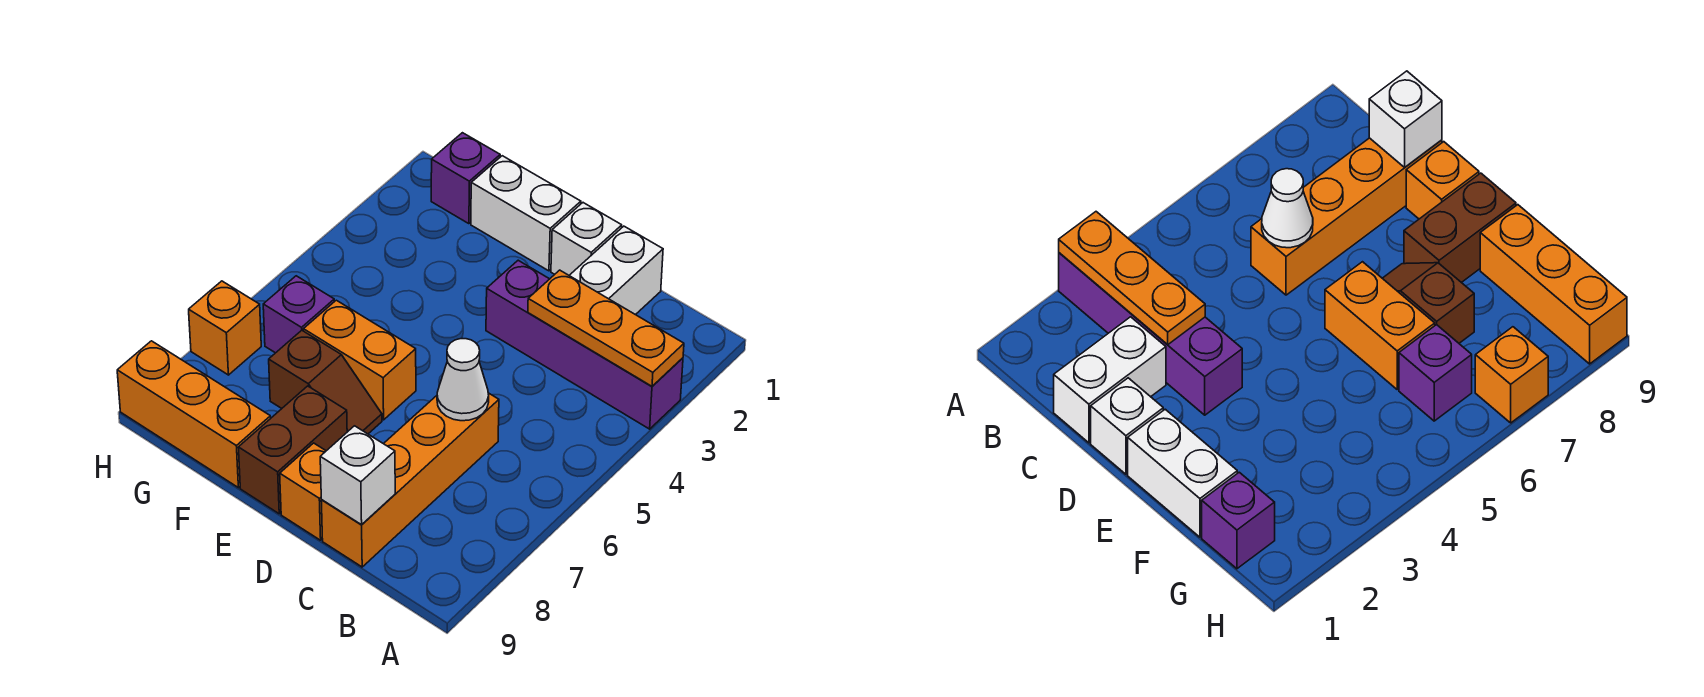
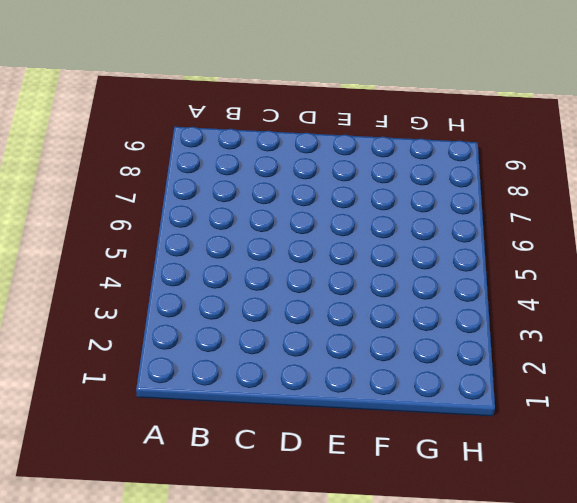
none -> purple 1x4 brick [486,260,683,429]
none -> white 1x2 brick [569,226,663,315]
none -> orange 1x4 brick [321,393,499,567]

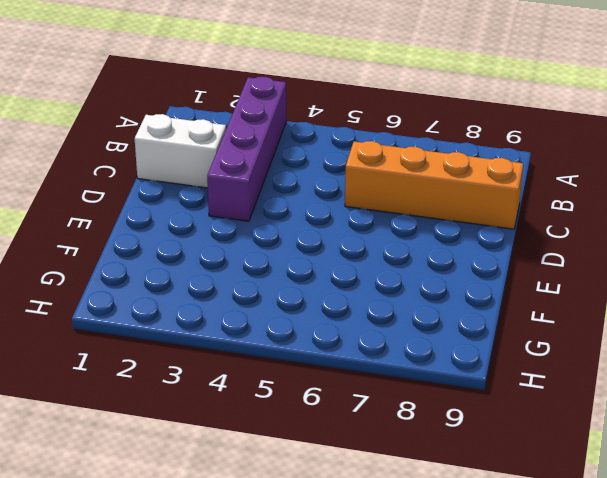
none -> white 1x1 brick [551,203,622,275]
none -> orange 1x1 brick [280,443,326,540]
none -> white 1x2 brick [471,156,581,271]

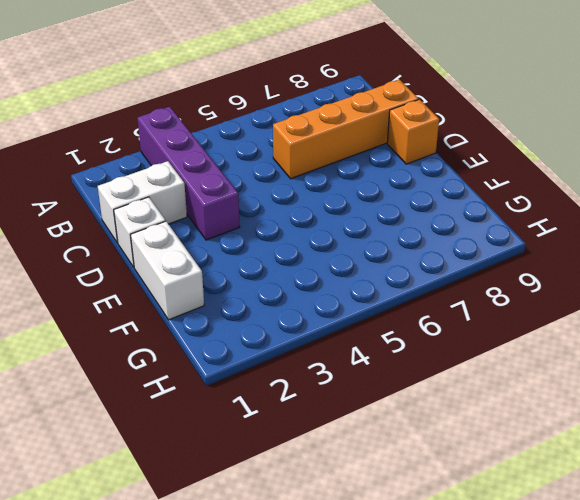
none -> orange 1x2 brick [303,300,416,420]
none -> brown 1x2 slope [269,330,382,434]
none -> brown 1x2 brick [238,386,347,514]

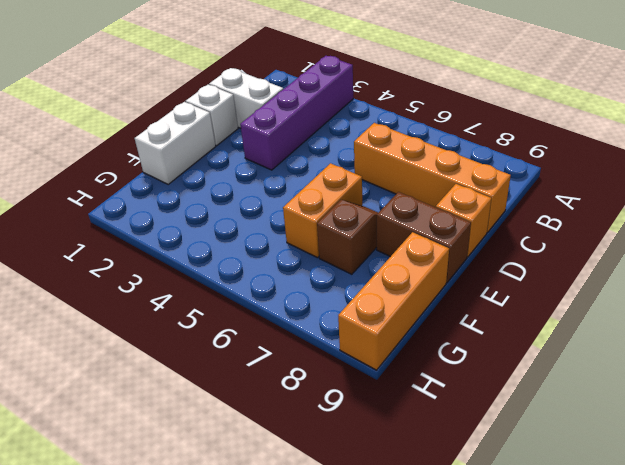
none -> purple 1x1 brick [431,133,500,224]
none -> purple 1x1 brick [263,276,334,353]
none -> orange 1x1 brick [189,281,261,375]

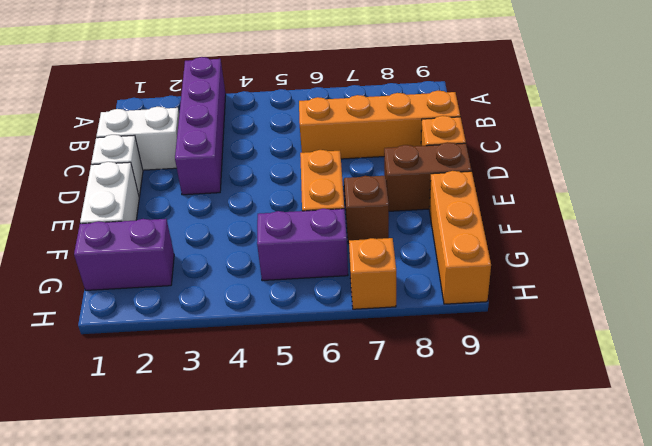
purple 1x2 brick [74,219,174,290] -> purple 1x1 brick [431,133,500,224]
purple 1x2 brick [257,209,348,281] -> purple 1x1 brick [263,276,334,353]
none -> orange 1x3 plate [528,270,684,386]
none -> white 1x1 cone [437,339,489,421]
none -> white 1x1 brick [320,426,395,525]

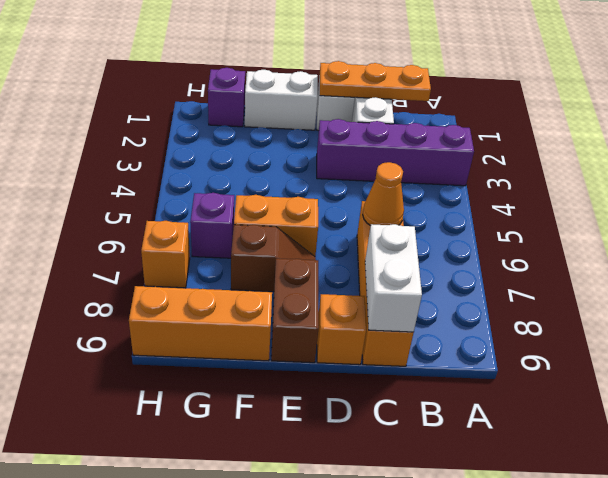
orange 1x3 plate [320,61,431,101] -> orange 1x3 plate moved to [528,270,684,386]
orange 1x1 cone [363,162,404,226] -> white 1x1 cone [437,339,489,421]
white 1x2 brick [365,224,422,332] -> white 1x1 brick [320,426,395,525]

